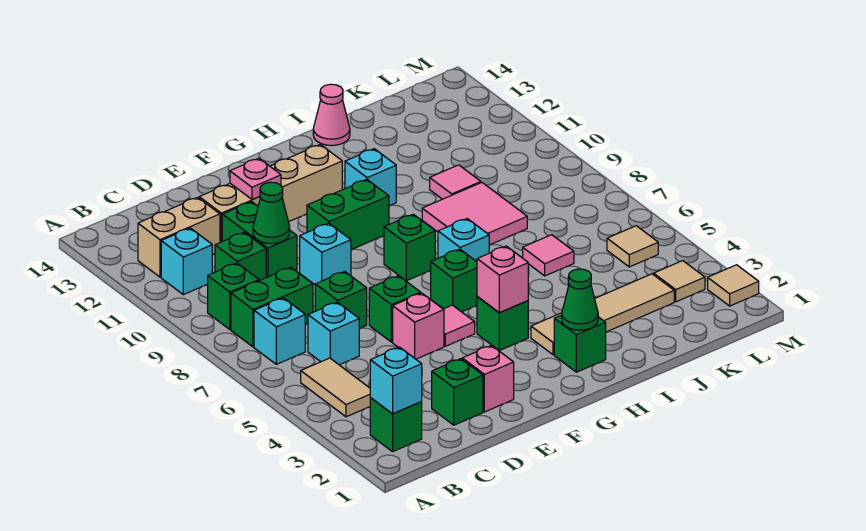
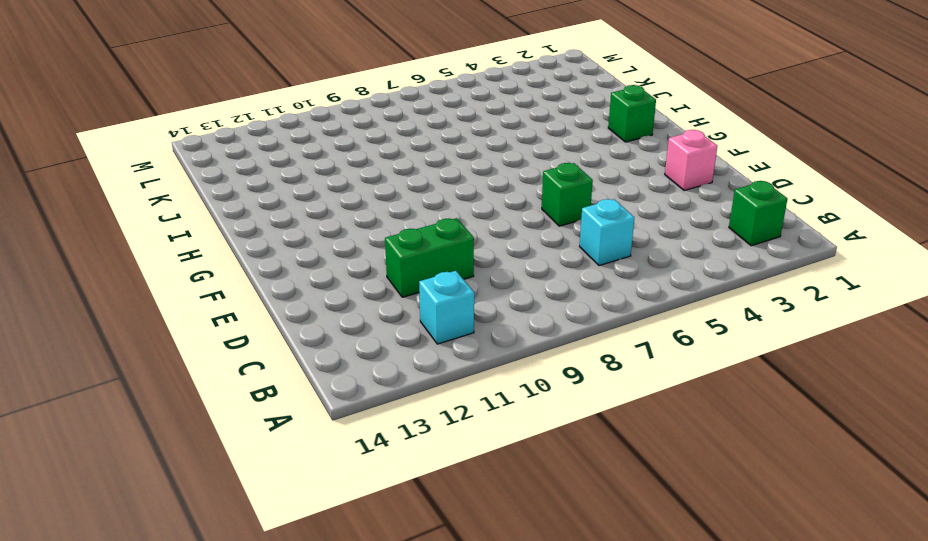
none -> tan 1x2 tile [301,358,371,417]
none -> cyan 1x1 brick [254,298,306,364]
none -> green 1x2 brick [231,267,313,347]
none -> green 1x1 brick [208,263,259,329]

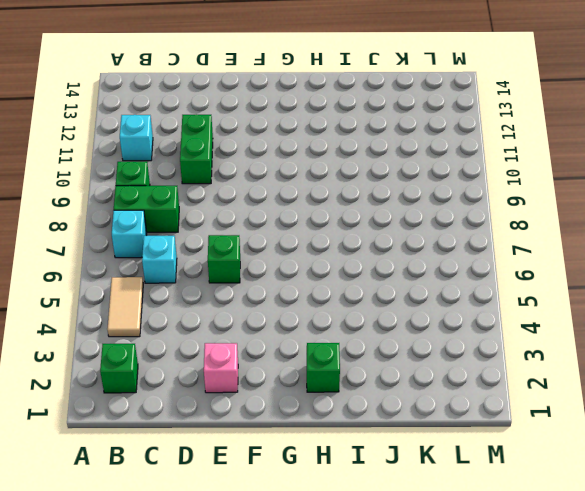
none -> tan 1x2 brick [138,197,220,277]
none -> green 1x1 brick [215,232,266,281]
none -> green 1x1 brick [432,359,483,425]
none -> green 1x1 brick [315,271,367,329]

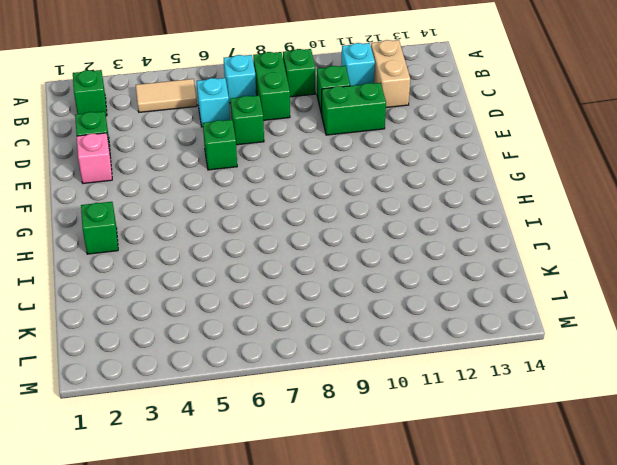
none -> tan 1x4 brick [199,144,342,242]
none -> pink 1x1 brick [393,293,444,359]
none -> cyan 1x1 brick [300,223,351,285]
none -> pink 1x1 tile [444,305,475,346]

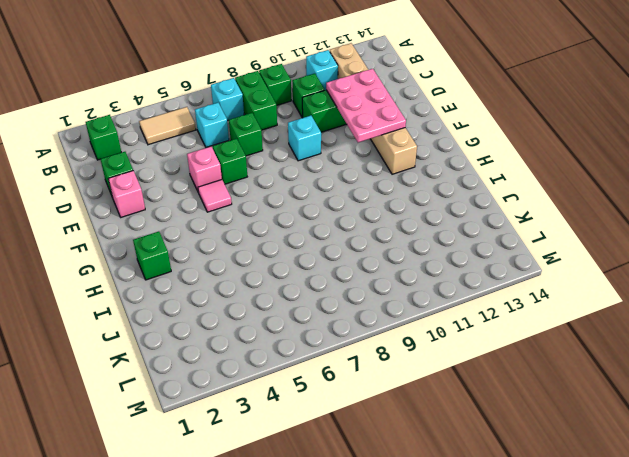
pink 2x3 plate [326,69,406,142] -> pink 1x1 plate [230,158,281,200]
none -> green 1x2 brick [307,179,389,250]
none -> green 1x1 brick [477,297,528,350]
none -> green 1x1 brick [431,249,477,312]
none -> green 1x1 brick [384,214,435,281]

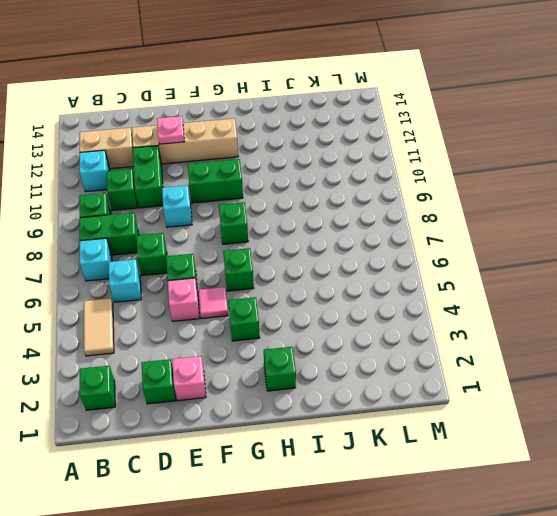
none -> tan 1x4 tile [531,274,674,355]
none -> cyan 1x1 brick [438,219,489,262]
none -> cyan 1x1 brick [345,149,396,206]
none -> pink 2x2 tile [422,183,527,245]

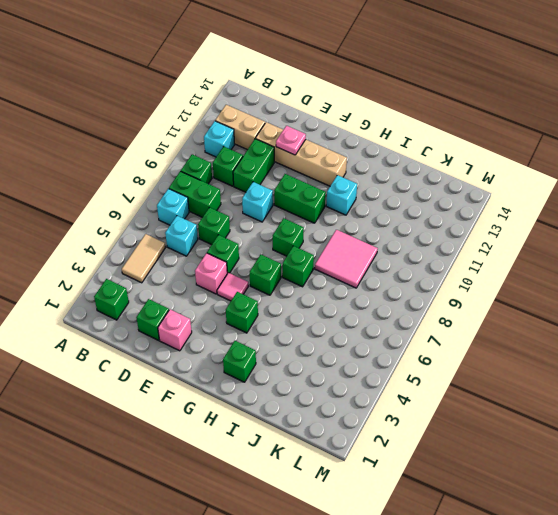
green 1x1 brick [282,246,314,287] -> cyan 1x1 brick [438,219,489,262]
none -> tan 1x4 tile [531,274,674,355]
none -> pink 1x1 cone [313,84,350,146]
none -> pink 1x1 tile [523,235,574,276]
none -> pink 1x1 tile [430,165,481,199]

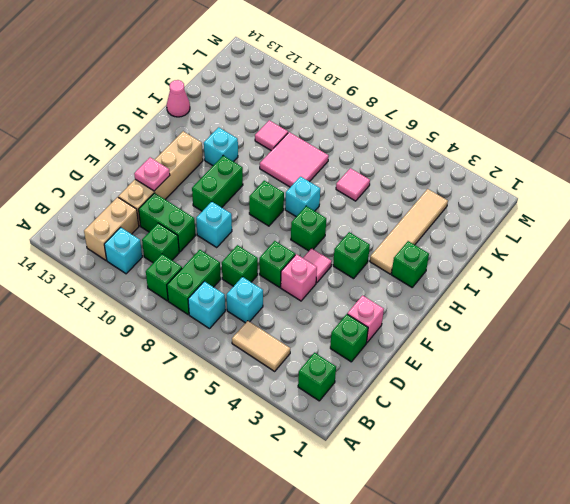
none -> tan 1x1 tile [654,261,705,302]
none -> tan 1x1 tile [607,226,658,267]
none -> tan 1x1 tile [708,265,759,306]
none -> cyan 1x1 brick [370,347,422,414]

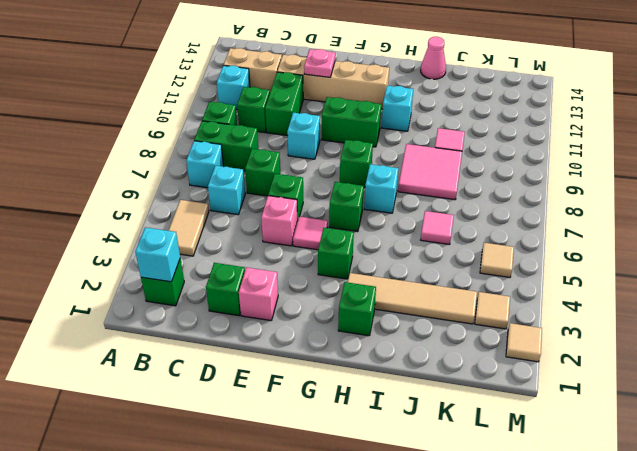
none -> green 1x1 cone [253,182,290,244]
none -> pink 1x1 brick [477,246,528,313]
none -> green 1x1 cone [562,269,598,330]

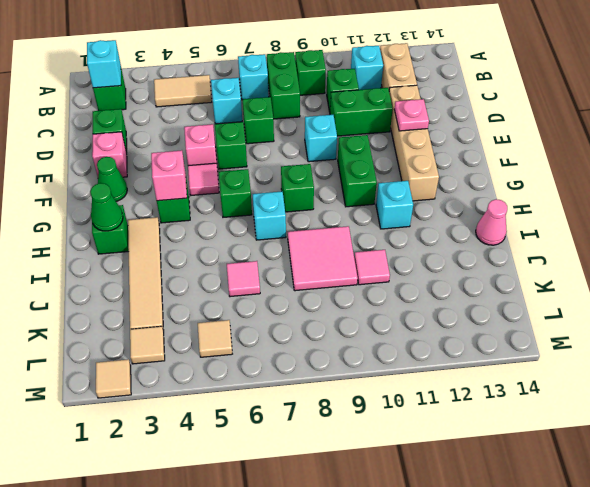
green 1x1 cone [97,157,127,201] -> green 1x1 cone moved to [253,182,290,244]

